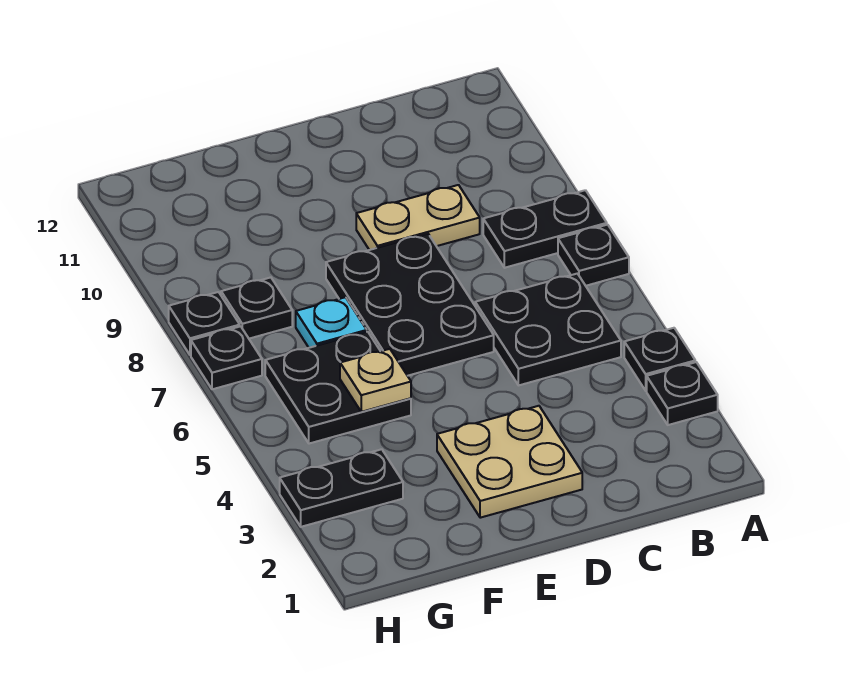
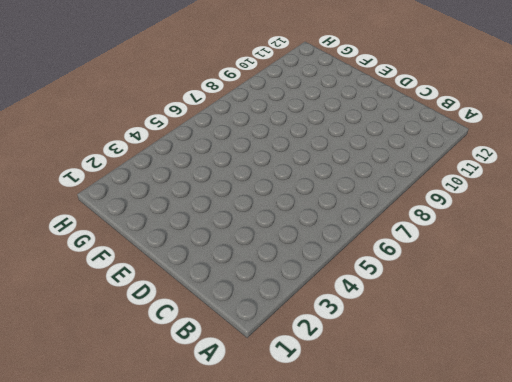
none -> black 1x1 plate [647,362,718,425]
none -> black 1x1 plate [624,328,695,391]
none -> black 1x1 plate [558,225,629,286]

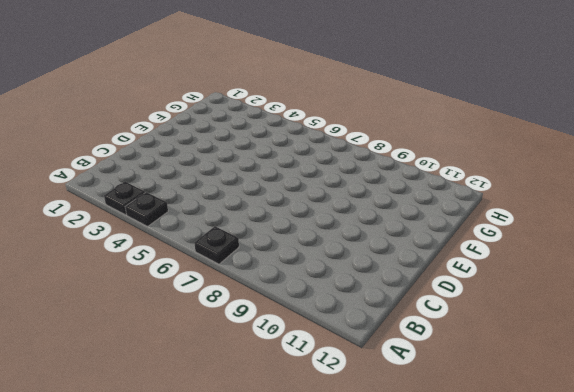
none -> black 1x2 plate [483,190,607,268]
none -> black 2x2 plate [475,274,621,385]
none -> tan 1x2 plate [356,185,480,250]

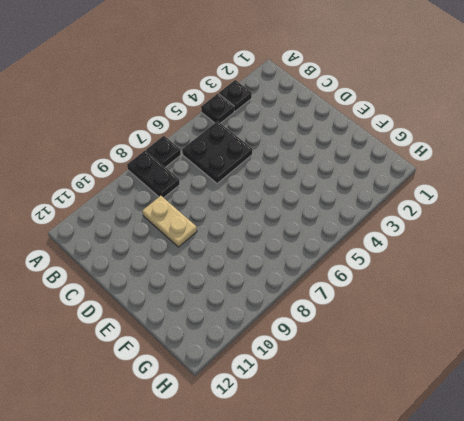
none -> tan 2x2 plate [437,406,582,518]
none -> black 2x3 plate [326,234,494,376]
none -> black 2x2 plate [265,332,411,444]

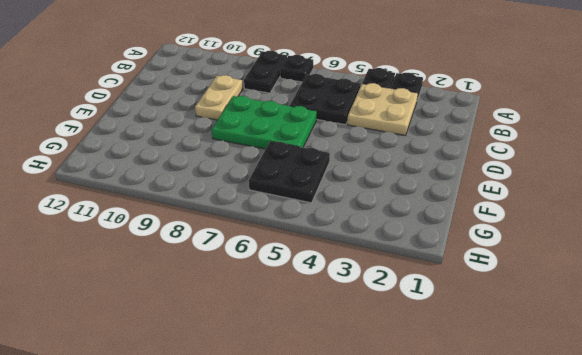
tan 2x2 plate [347,83,418,135] -> tan 2x2 plate moved to [437,406,582,518]
green 2x3 plate [212,96,317,149] -> black 2x3 plate [326,234,494,376]
none -> cyan 1x1 plate [296,297,367,348]
none -> black 1x2 plate [280,449,403,527]
none -> black 1x1 plate [221,277,292,339]

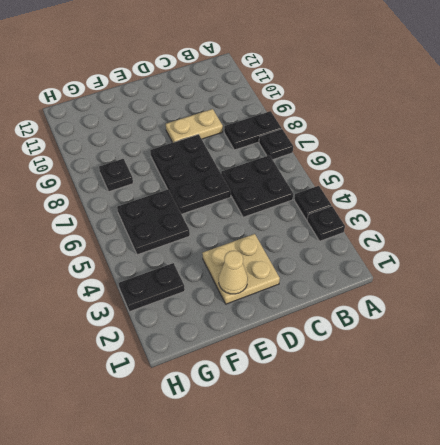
tan 1x1 cone [219,250,248,294] -> none
none -> cyan 1x1 plate [296,297,367,348]
none -> black 1x1 plate [191,326,262,389]
none -> black 1x1 plate [169,292,240,355]

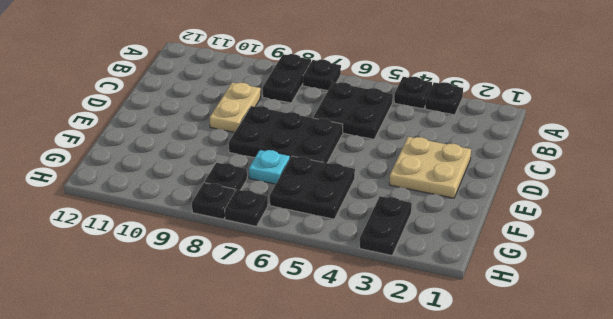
none -> tan 1x1 plate [340,349,411,412]

